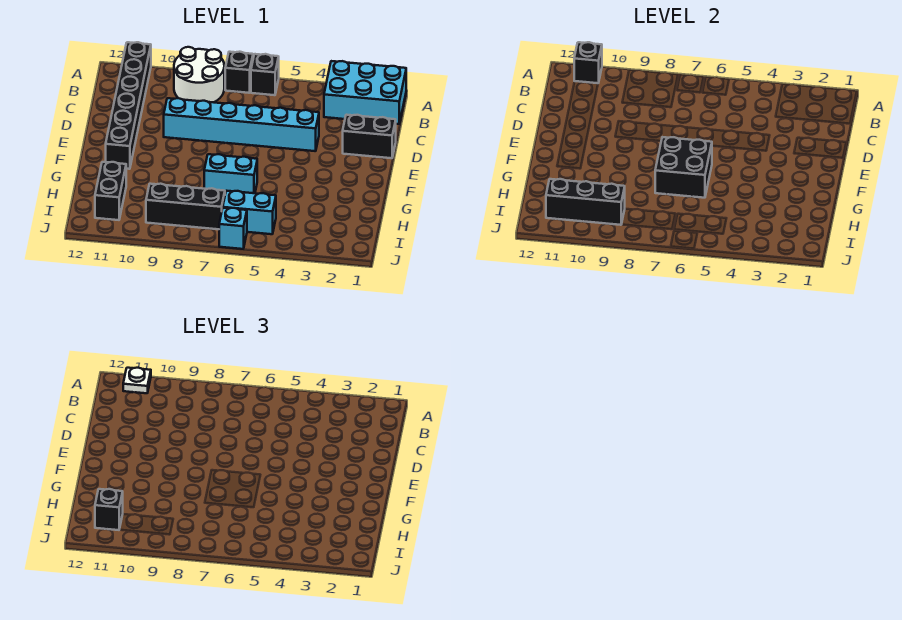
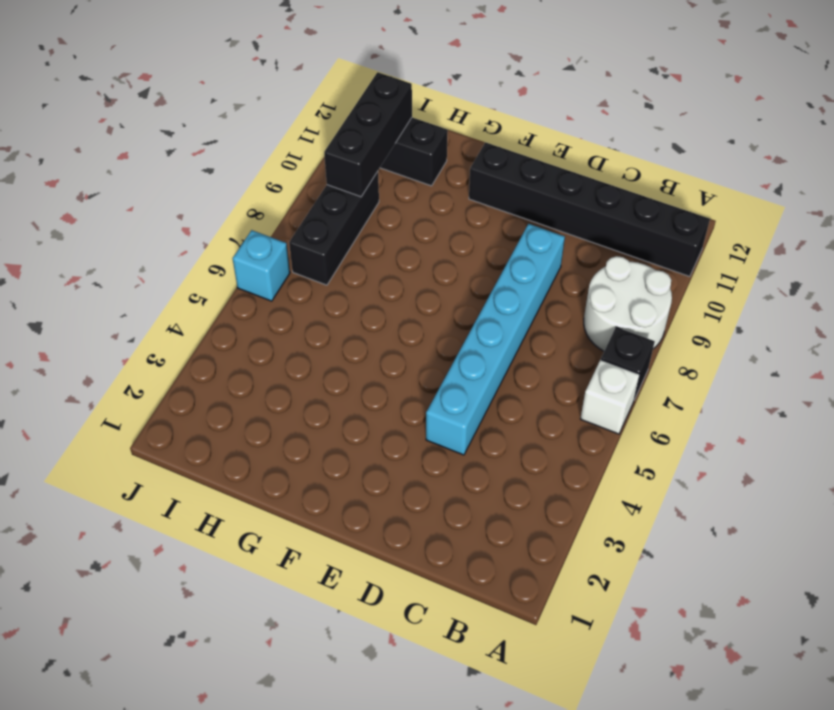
white 1x1 brick [580,360,640,434] -> black 1x1 brick [251,54,279,95]
none -> cyan 2x3 brick [324,61,406,124]
none -> black 1x2 brick [343,115,396,158]
none -> cyan 1x2 brick [204,154,257,194]

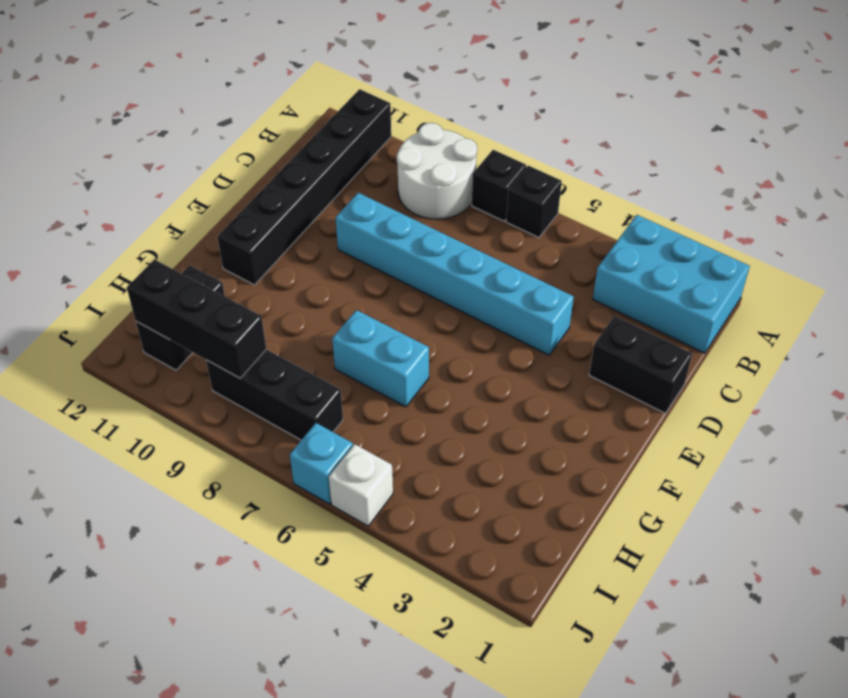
white 1x1 brick [329,444,393,526] -> none
none -> cyan 1x2 brick [223,191,276,234]
none -> black 1x1 brick [574,42,602,83]
none -> black 2x2 brick [655,137,712,198]

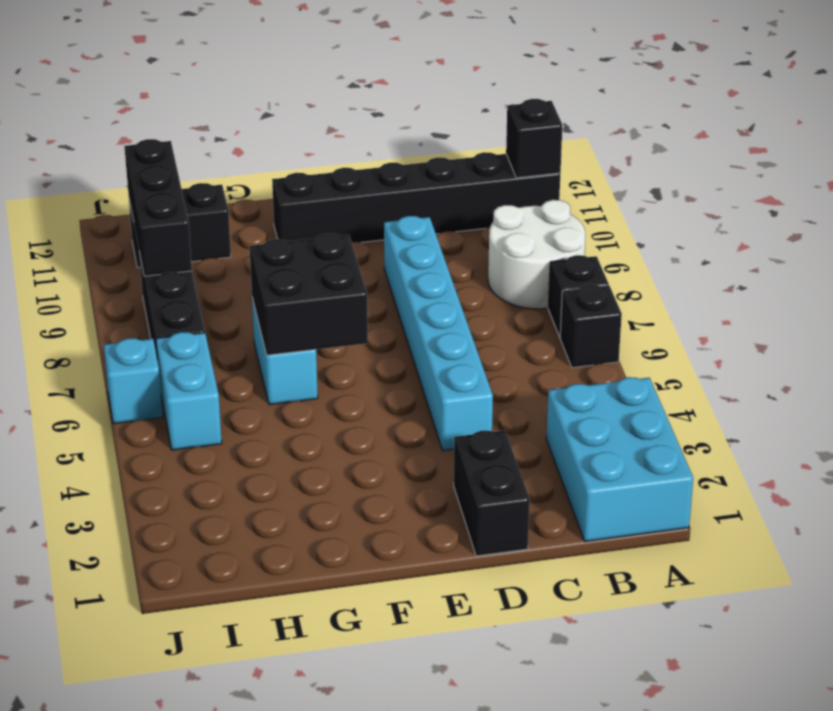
none -> white 1x1 plate [123,368,151,393]
none -> black 1x1 brick [95,489,123,530]

